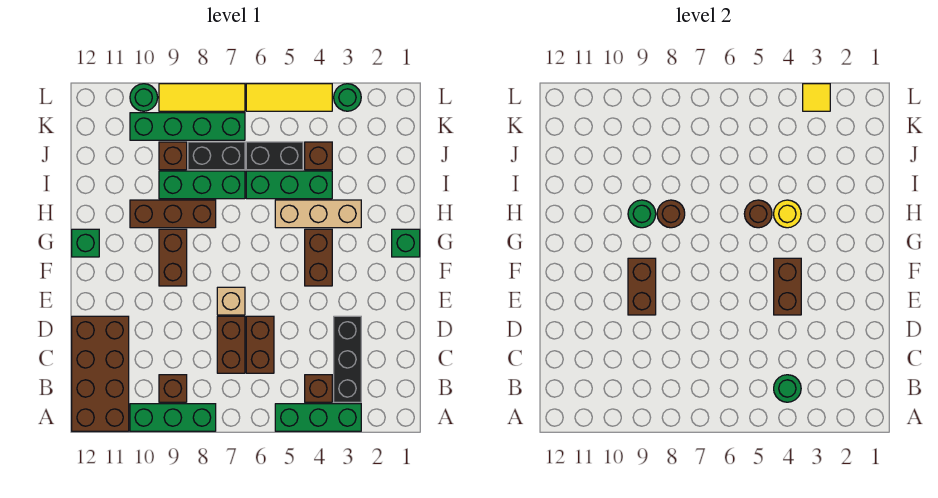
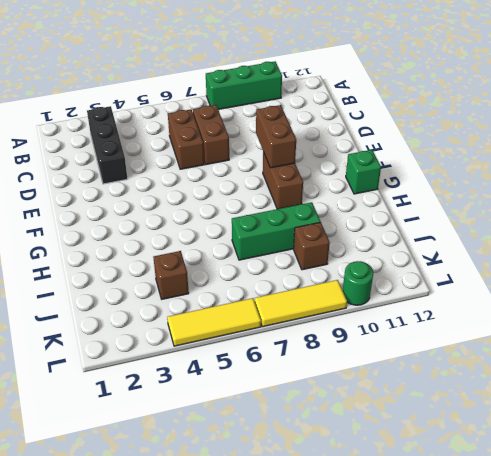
none -> green 1x3 brick [275,404,361,431]
none -> brown 2x4 brick [72,316,129,431]
none -> brown 1x1 brick [305,375,332,402]
none -> brown 1x1 brick [159,375,187,402]

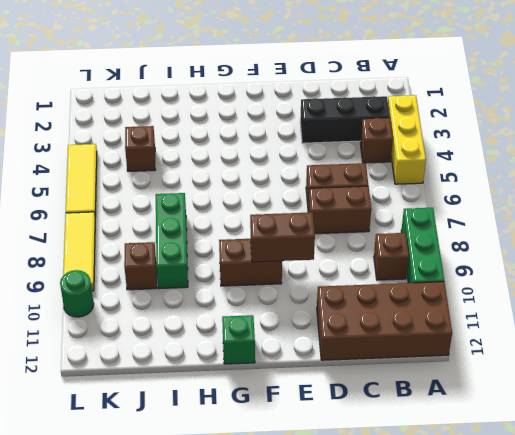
yellow 1x3 brick [388,95,426,184] -> green 1x3 brick [275,404,361,431]
none -> tan 1x1 brick [217,287,245,315]
none -> brown 1x2 brick [305,229,332,286]
none -> green 1x1 brick [392,229,420,257]
none -> tan 1x3 brick [275,200,361,228]

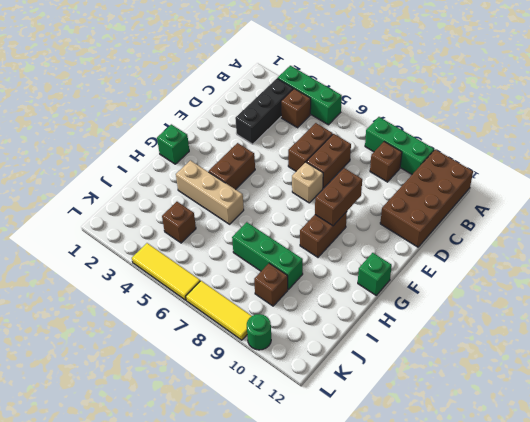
none -> brown 1x3 brick [130,200,216,228]
none -> green 1x3 brick [246,171,332,199]
none -> black 1x2 brick [246,142,303,170]
none -> black 1x2 brick [188,142,245,170]

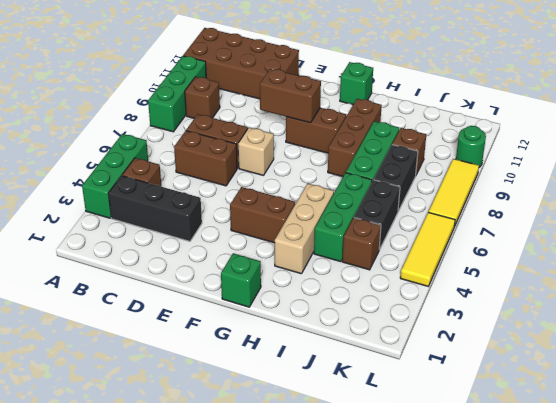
none -> green 1x4 brick [130,113,245,140]
none -> green 1x1 round brick [334,84,361,111]
none -> green 1x1 round brick [774,375,801,402]
none -> brown 1x2 brick [774,258,801,315]

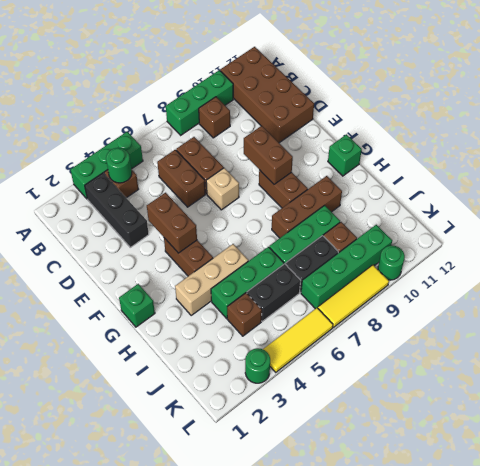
none -> yellow 1x1 round brick [774,200,801,228]
none -> brown 1x1 round brick [744,200,772,228]
none -> brown 1x1 round brick [657,200,685,228]
none -> green 1x1 round brick [628,200,656,228]

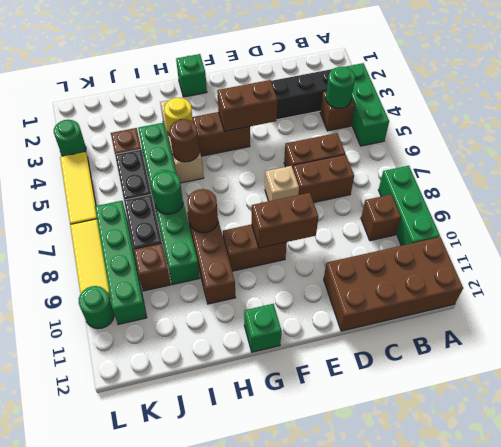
green 1x1 round brick [151,171,183,214] -> green 1x1 round brick moved to [628,200,656,228]
none -> yellow 1x1 tile [803,84,830,111]

